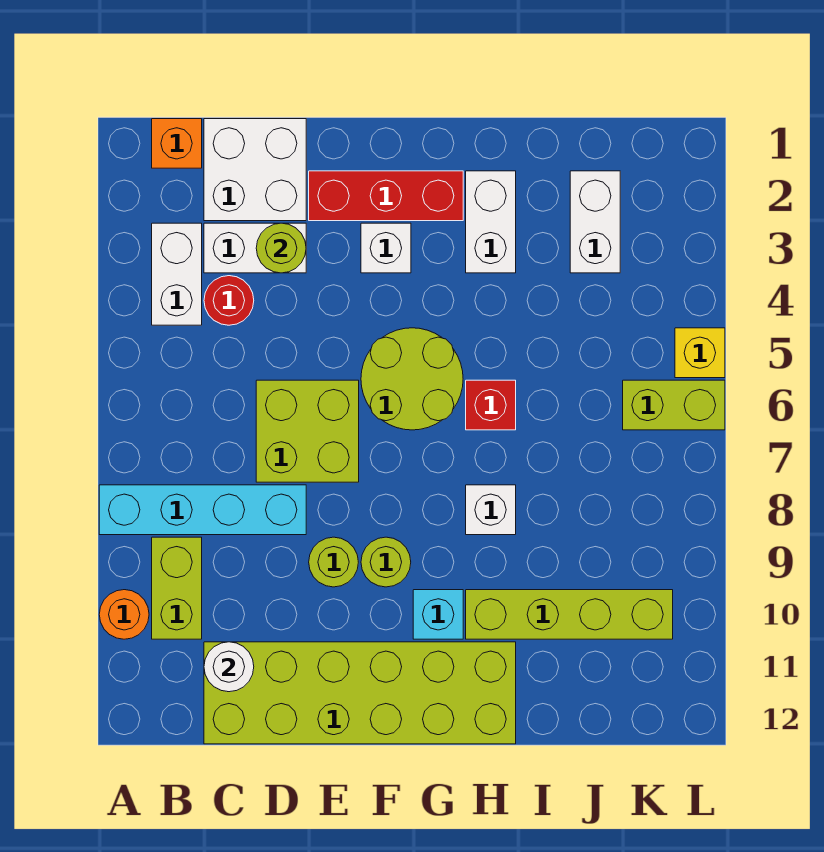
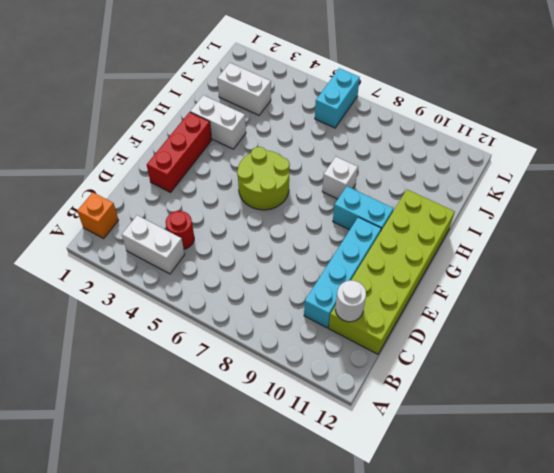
cyan 1x4 brick [304,217,381,328] -> cyan 1x4 brick moved to [99,485,306,535]
cyan 1x2 brick [333,186,394,230] -> cyan 1x1 brick [413,590,463,639]
cyan 1x2 brick [315,68,360,128] -> lime 1x2 brick [623,380,725,430]
none -> orange 1x1 round brick [99,590,149,639]
none -> lime 1x2 brick [152,537,202,639]
none -> white 2x2 brick [204,119,306,221]

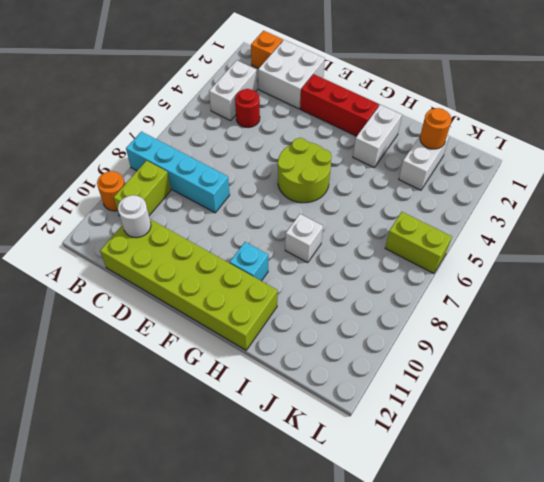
orange 1x1 round brick [420,108,451,149] -> none
none -> white 1x2 brick [204,223,306,273]
none -> lime 2x2 brick [256,380,359,482]
none -> lime 1x1 round brick [309,537,358,587]

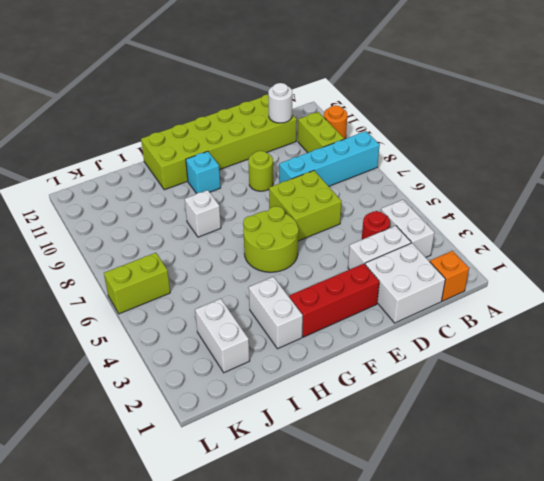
none -> white 1x1 brick [361,223,411,273]
none -> lime 1x1 round brick [361,537,411,587]
none -> red 1x1 brick [466,380,516,430]

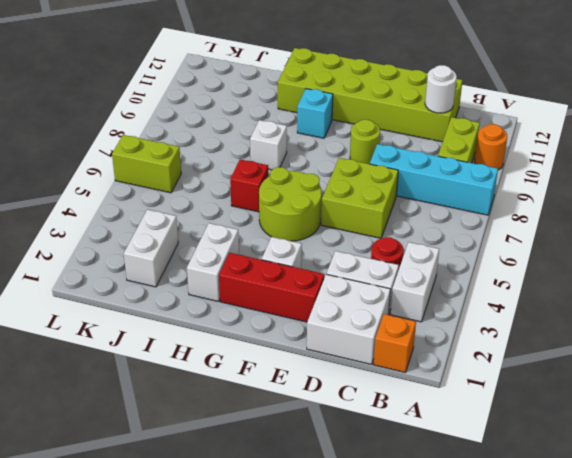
none -> lime 1x1 round brick [361,537,411,587]
none -> lime 1x4 brick [466,590,673,639]
none -> yellow 1x1 brick [675,328,725,378]

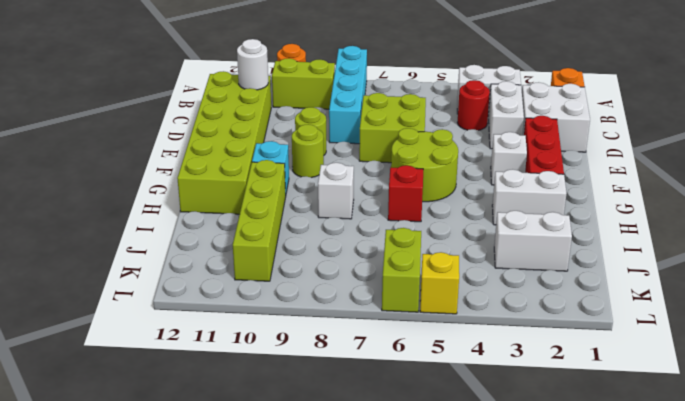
none -> lime 1x1 round brick [256,223,306,273]

